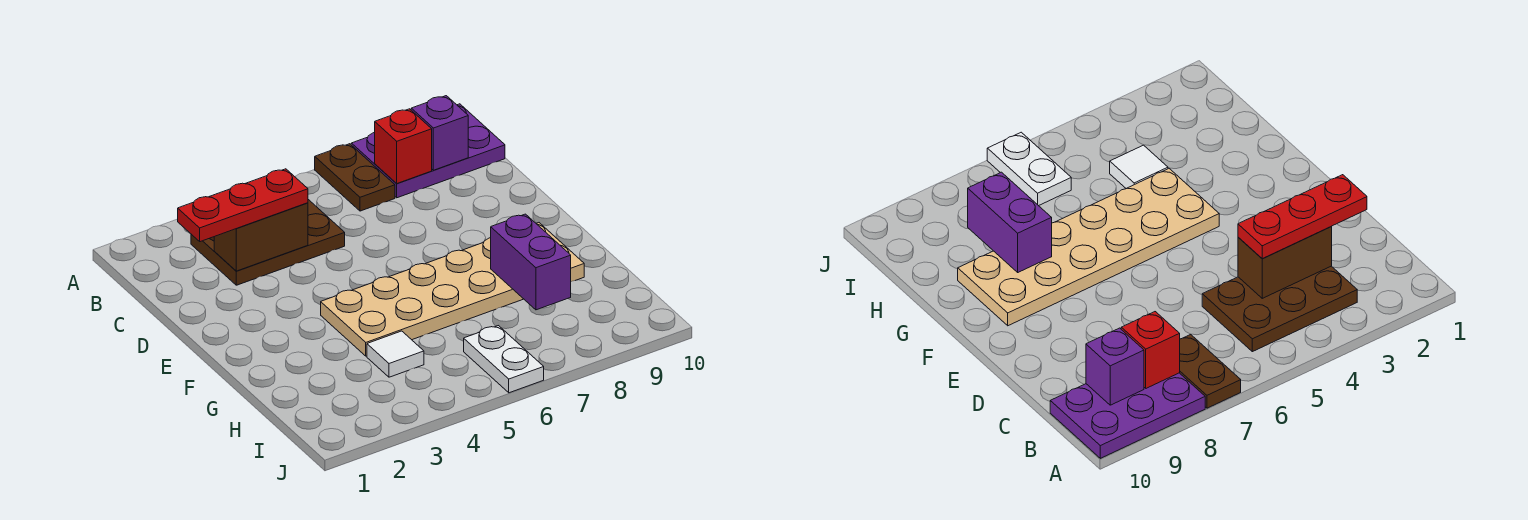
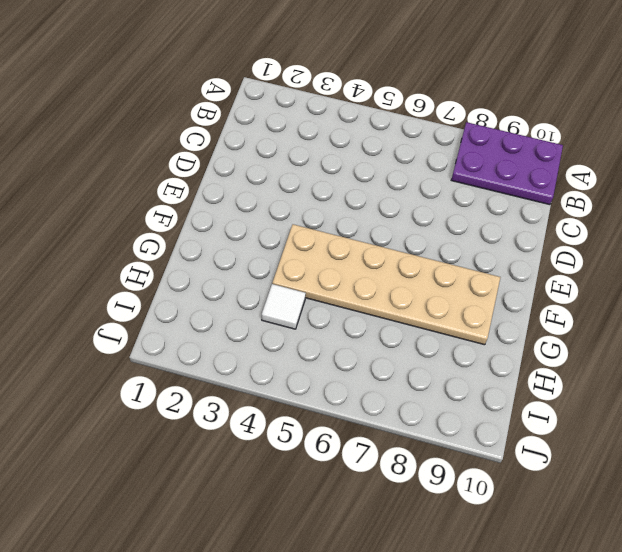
none -> brown 1x2 plate [315,144,395,211]
none -> brown 2x3 plate [191,200,345,285]

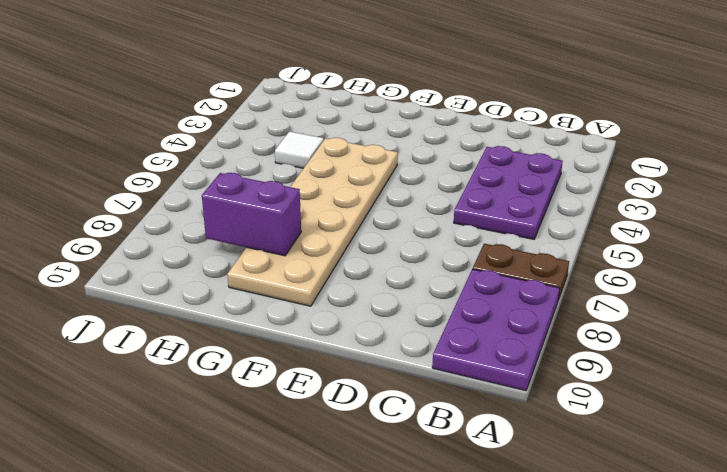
purple 2x3 plate [454,146,563,239] -> brown 2x3 plate [191,200,345,285]
none -> white 1x2 plate [464,326,544,393]
none -> red 1x1 brick [375,109,432,184]

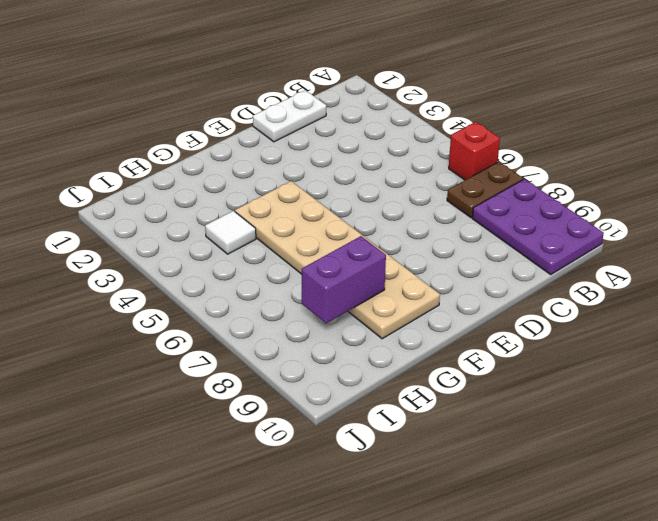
red 1x1 brick [449,122,500,180] -> red 1x1 brick moved to [375,109,432,184]
white 1x2 plate [253,90,326,142] -> white 1x2 plate moved to [464,326,544,393]
none -> brown 2x3 plate [191,200,345,285]
none -> purple 1x1 brick [411,96,468,170]

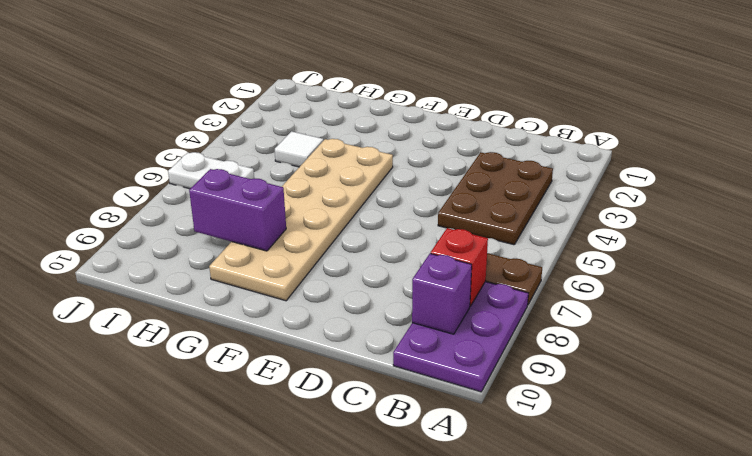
none -> brown 1x2 brick [214,203,308,271]
none -> red 1x3 plate [178,169,308,242]

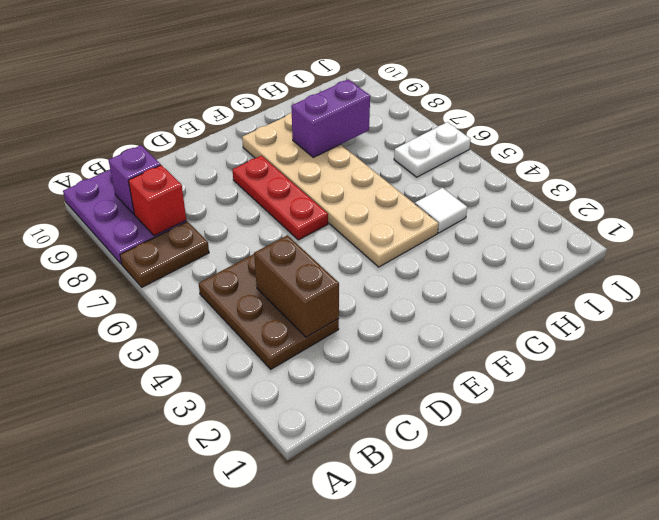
red 1x3 plate [233,156,328,240] -> red 1x3 plate moved to [178,169,308,242]

